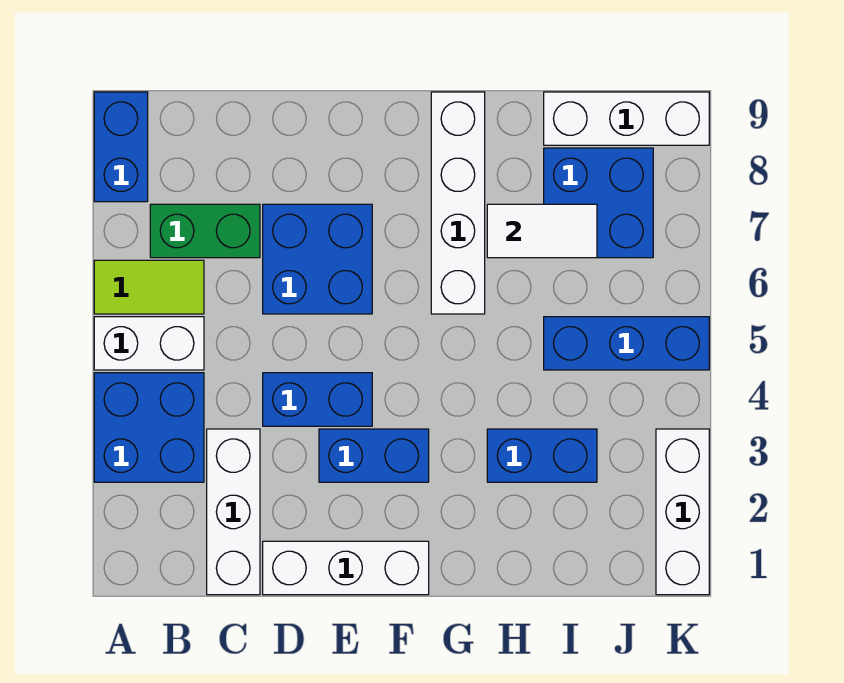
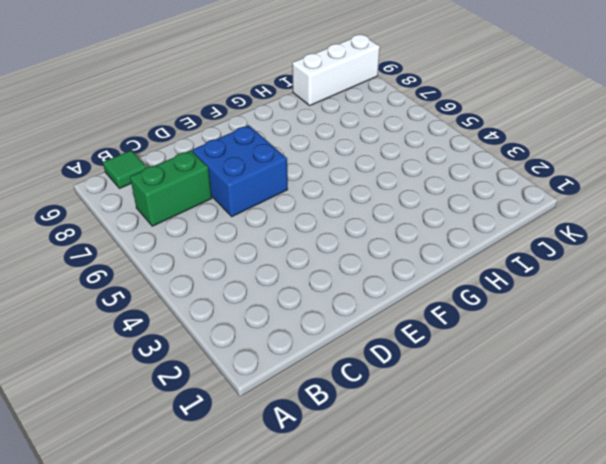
green 1x1 tile [103,150,147,189] -> none
none -> blue 2x2 brick [94,373,204,482]
none -> white 1x2 brick [94,317,204,370]
none -> lime 1x2 tile [94,260,204,314]

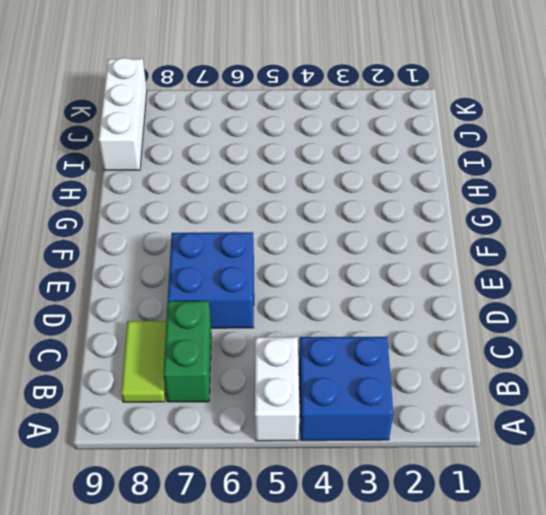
lime 1x2 tile [121,321,166,402] -> lime 1x2 tile moved to [94,260,204,314]
none -> blue 1x2 brick [94,92,148,202]
none -> white 1x3 brick [207,429,260,595]
none -> white 1x3 brick [263,541,429,595]

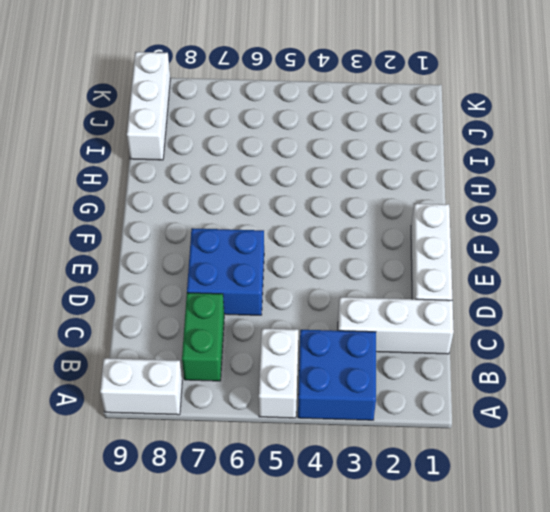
white 1x2 brick [100,358,182,415] -> blue 1x2 brick [94,92,148,202]
none -> lime 1x2 tile [94,260,204,314]
none -> blue 1x2 brick [263,373,372,426]
none -> blue 1x2 brick [319,429,429,482]

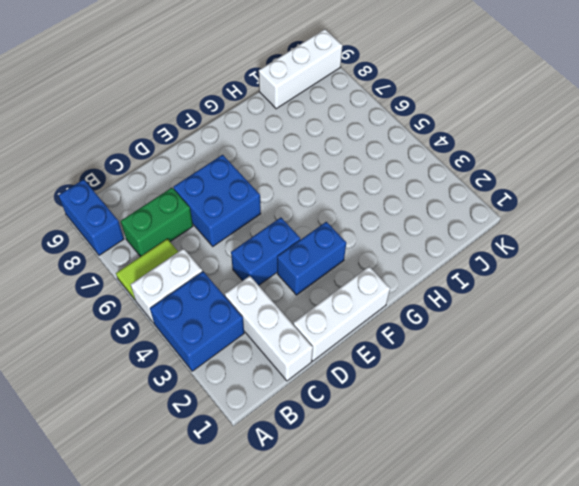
none -> white 1x4 brick [431,92,485,314]
none -> blue 1x2 brick [487,429,597,482]
none -> blue 1x3 brick [544,317,709,370]

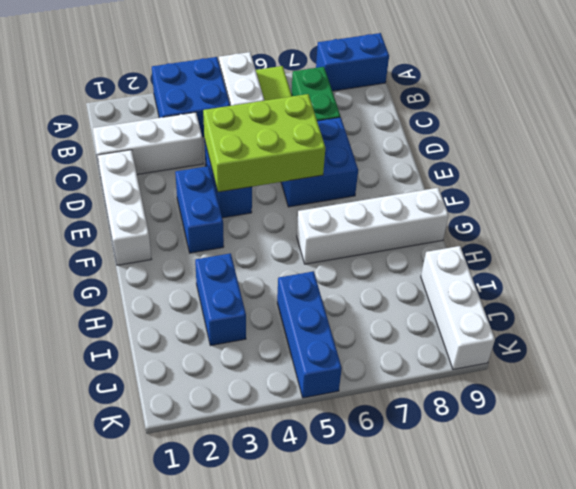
lime 2x3 brick [203,94,325,192] -> none
none -> blue 2x2 brick [544,148,653,258]
none -> white 1x3 brick [656,429,709,595]
none -> white 1x2 tile [487,204,597,258]

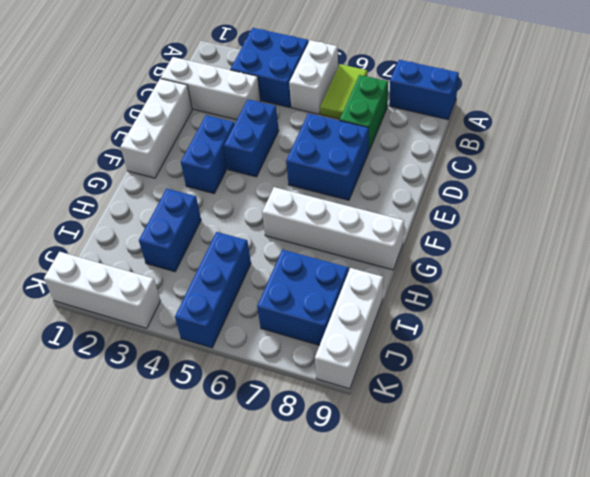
none -> white 1x2 tile [487,204,597,258]

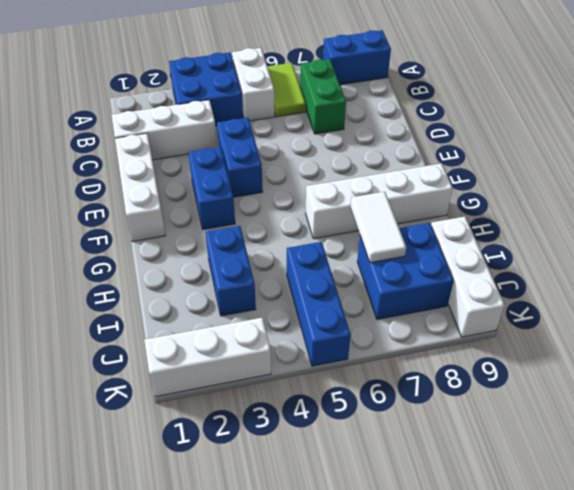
none -> blue 2x2 brick [263,204,372,314]

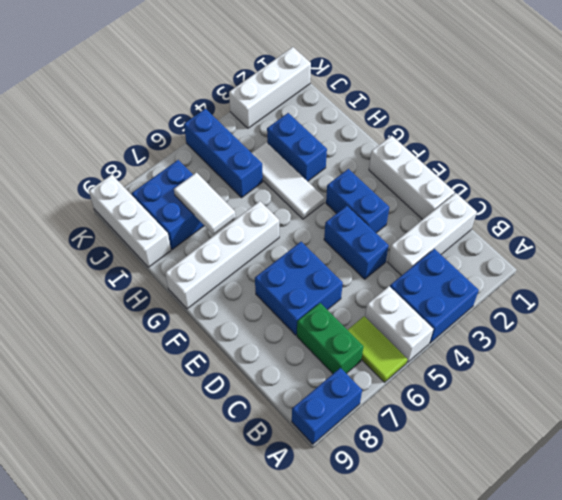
white 1x3 tile [252,142,324,219] -> none

